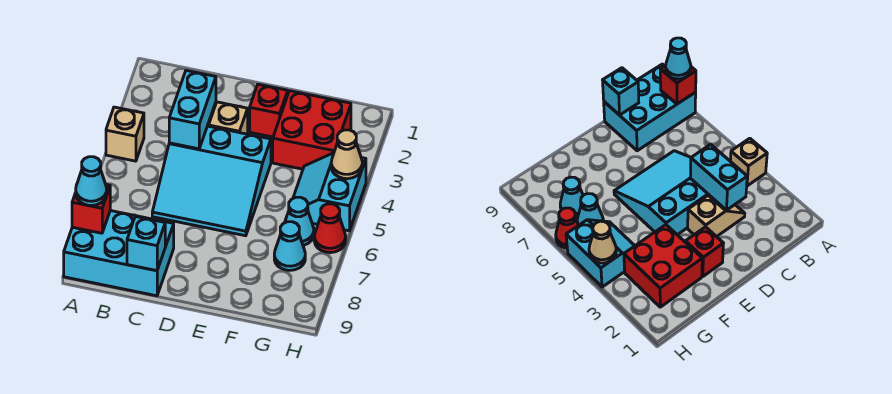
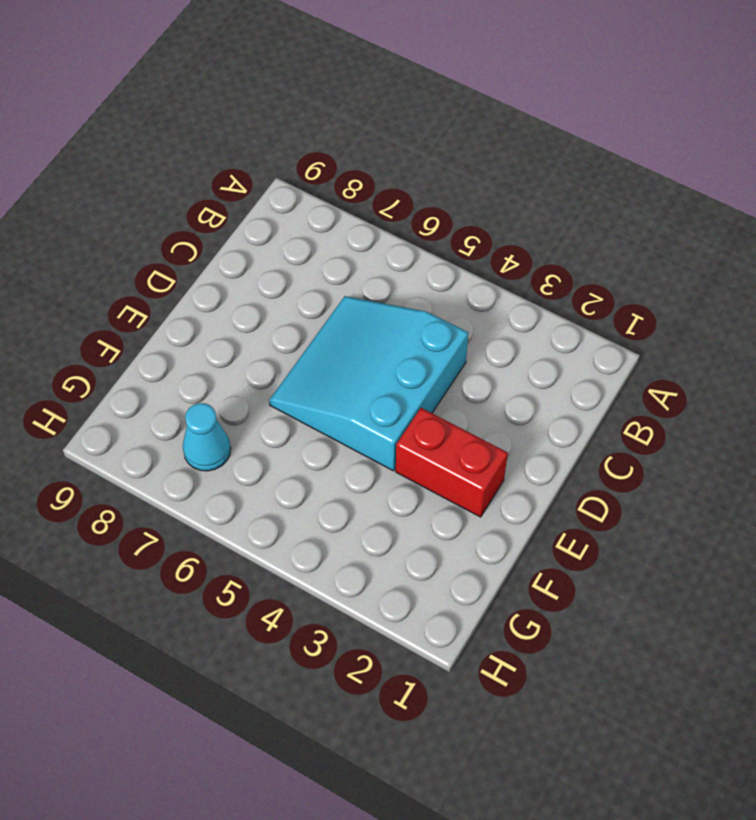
red 1x2 brick [396,408,508,517] -> red 1x1 brick [250,84,288,137]
none -> tan 1x1 brick [106,107,144,161]
none -> cyan 2x3 brick [64,211,174,296]
none -> tan 1x2 slope [208,102,248,134]

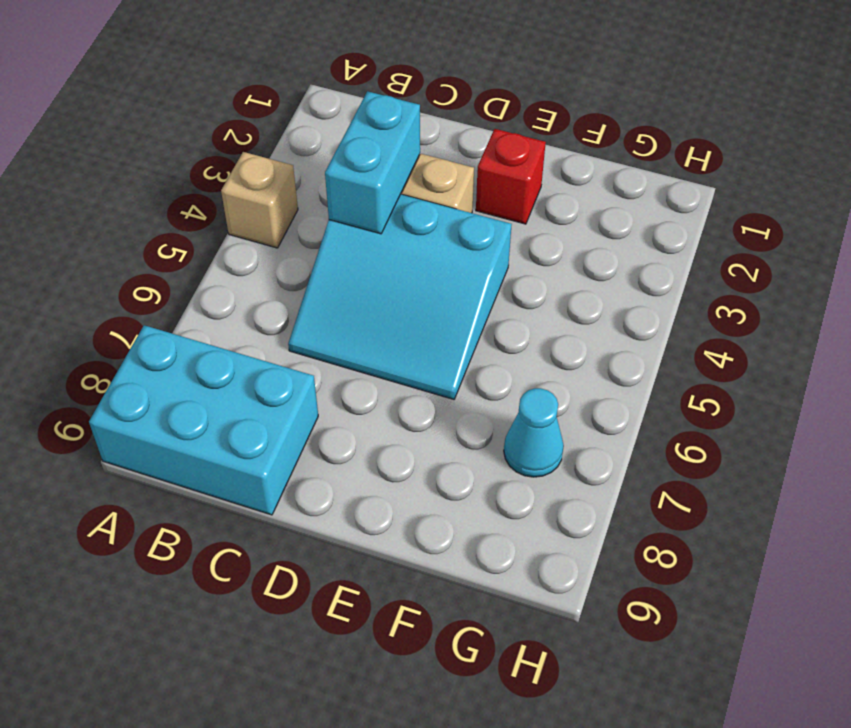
none -> red 2x2 brick [273,91,351,169]
none -> cyan 2x2 slope [293,153,366,231]
none -> cyan 1x1 cone [285,197,314,245]

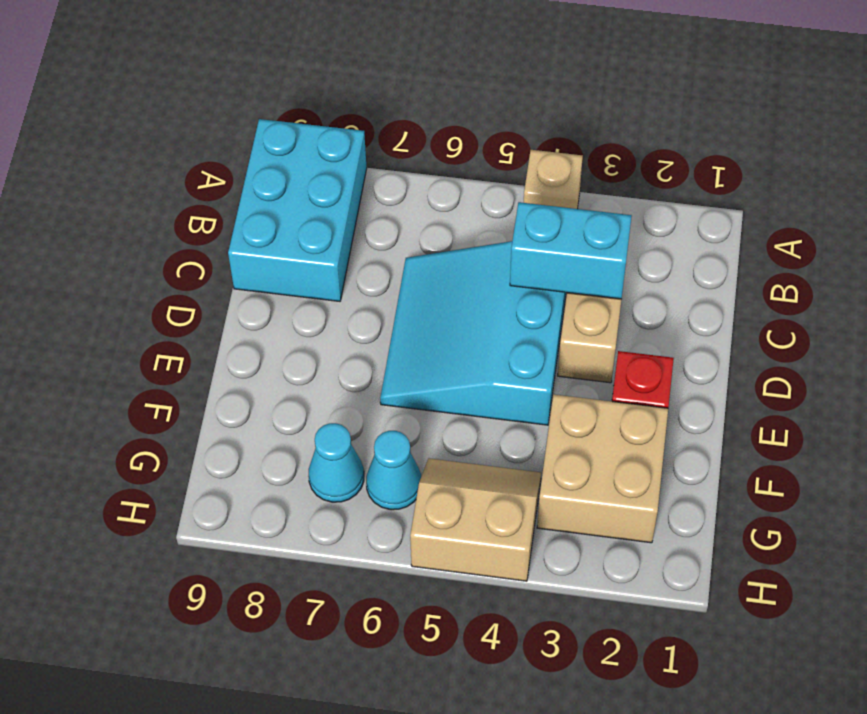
tan 2x2 brick [537,394,668,543] -> red 2x2 brick [273,91,351,169]
tan 2x2 slope [410,458,541,581] -> cyan 2x2 slope [293,153,366,231]
none -> red 1x1 cone [314,204,346,253]
none -> red 1x1 brick [72,185,110,233]
none -> cyan 1x1 brick [127,216,165,271]

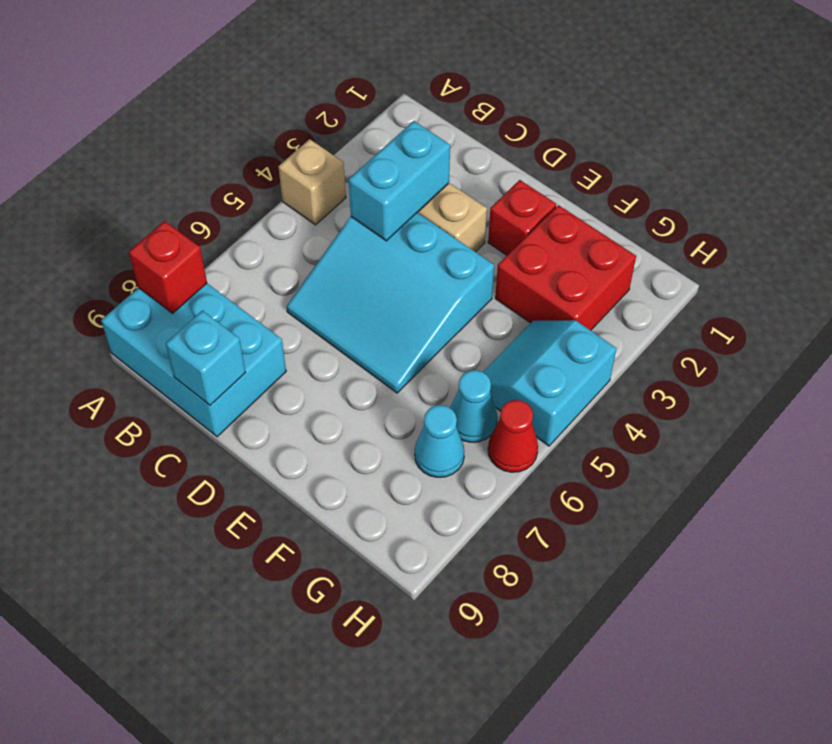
none -> tan 1x1 cone [331,130,362,179]
none -> cyan 1x1 cone [76,157,107,205]

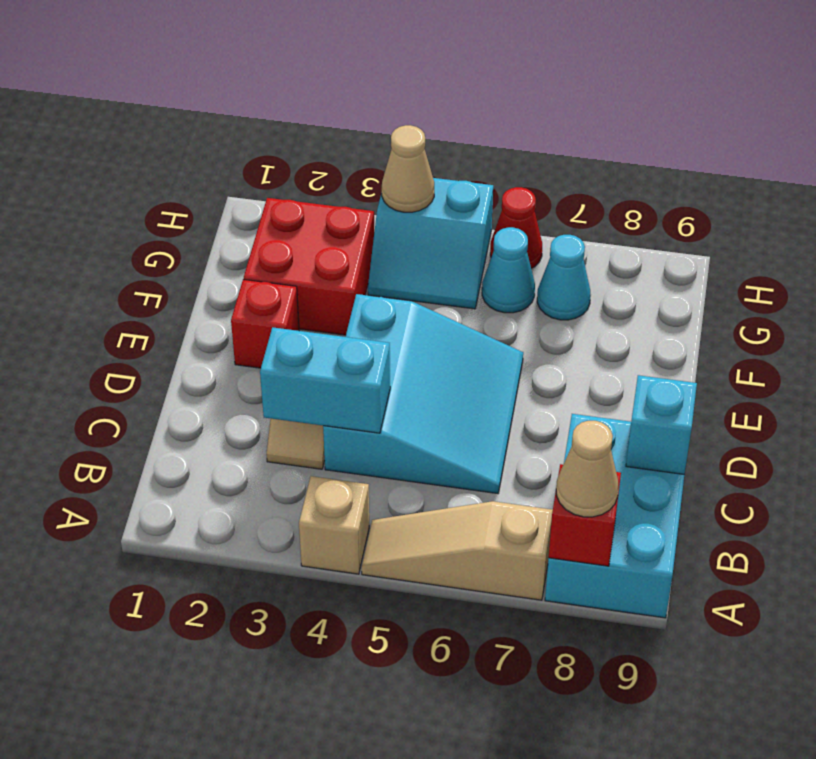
tan 1x3 slope [362,501,553,600] -> none
tan 1x1 cone [556,421,619,517] -> cyan 1x1 cone [76,157,107,205]

